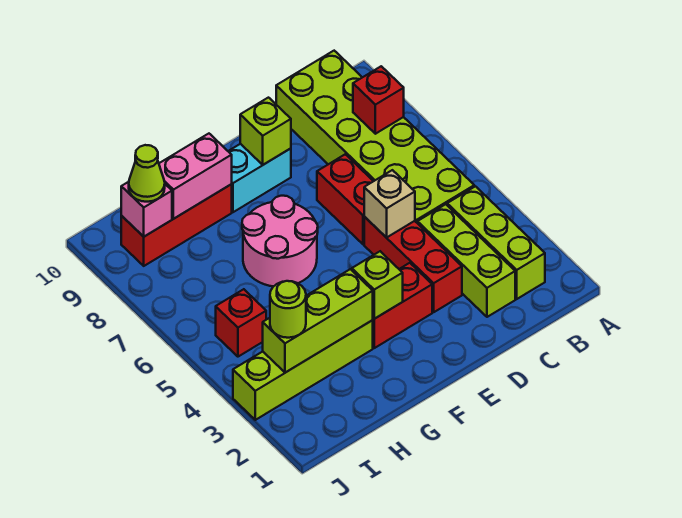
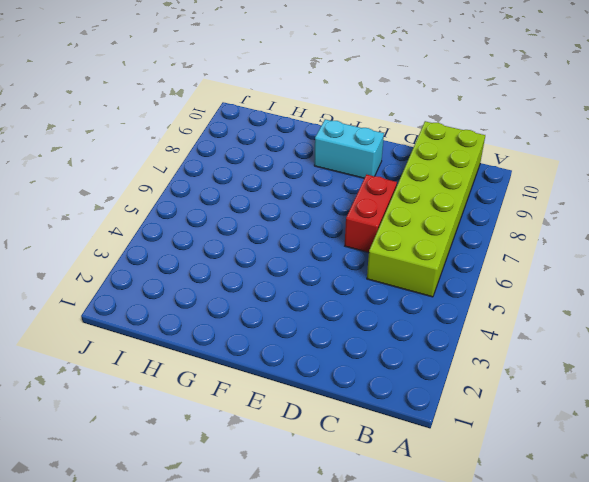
none -> lime 1x3 brick [447,186,545,299]
none -> lime 1x3 brick [417,204,515,317]
none -> red 1x3 brick [364,217,462,312]

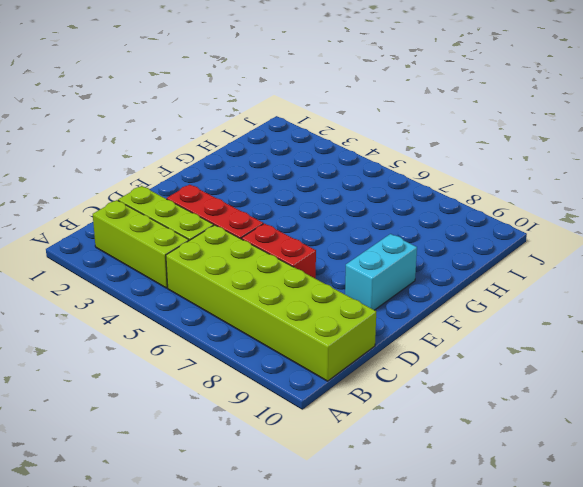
none -> red 1x2 brick [373,263,432,348]
none -> pink 2x2 round brick [242,196,318,286]
none -> lime 1x4 brick [233,320,373,420]

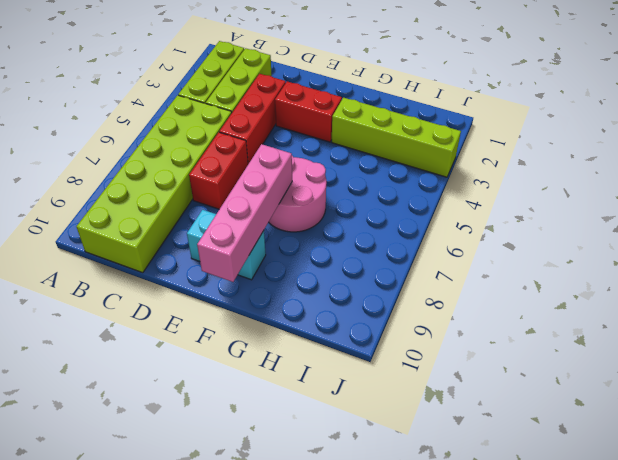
pink 1x4 brick [197,144,292,282] -> none
none -> red 1x3 brick [121,184,232,266]
none -> red 1x1 brick [216,289,266,357]
none -> red 1x1 brick [353,66,404,134]

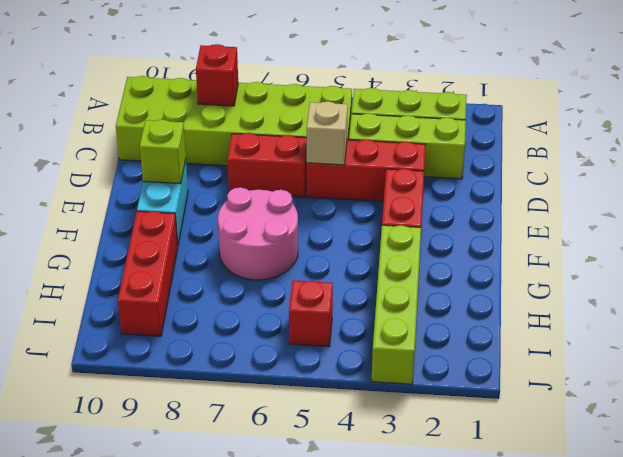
none -> lime 1x1 brick [352,251,403,319]
none -> lime 1x3 brick [263,269,373,373]
none -> pink 1x2 brick [159,134,232,219]

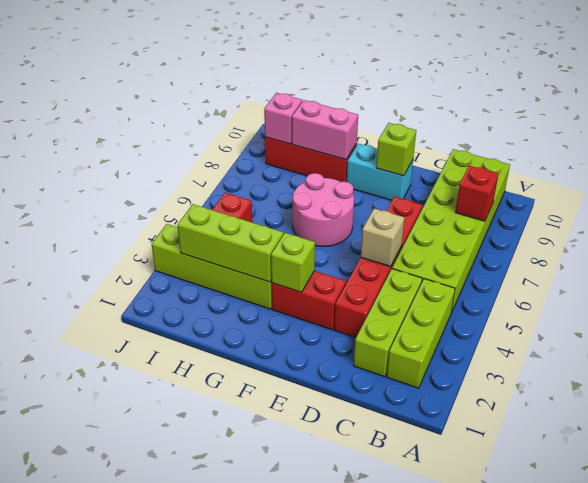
none -> lime 1x1 round brick [270,281,306,338]
none -> lime 1x1 cone [129,145,165,202]

